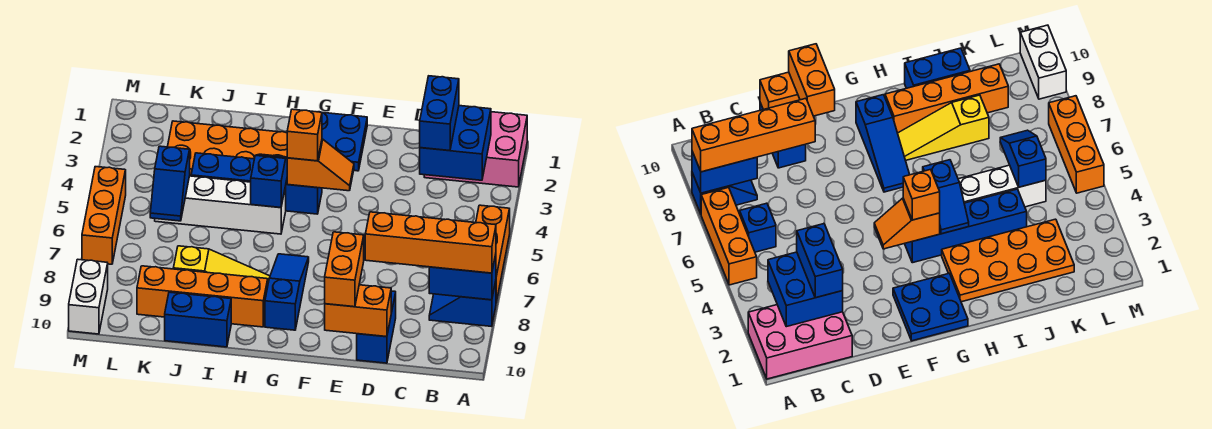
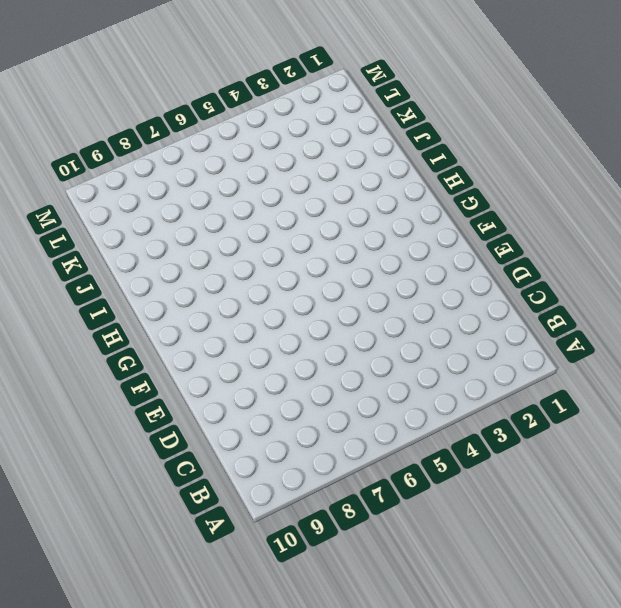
none -> pink 2x3 brick [424,112,527,187]
none -> orange 1x3 brick [476,205,510,302]
none -> blue 1x2 slope [429,281,496,326]

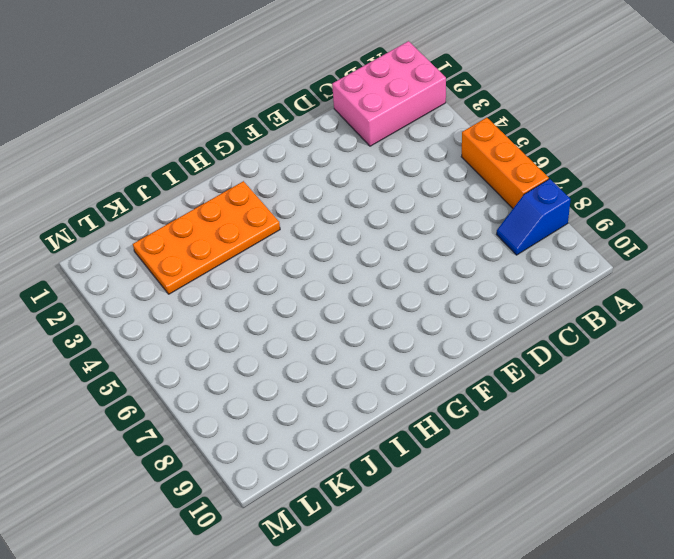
none -> blue 1x1 brick [740,203,776,252]
none -> blue 1x2 brick [357,291,396,363]
none -> blue 2x2 plate [322,113,367,171]

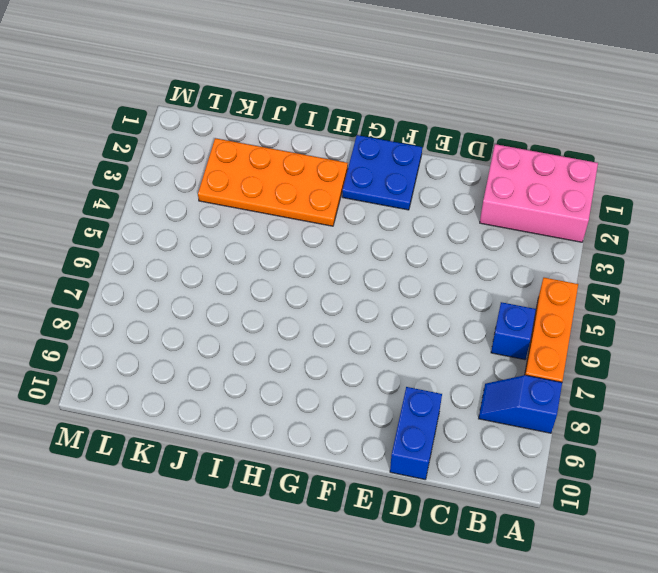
none -> blue 1x4 brick [191,153,322,214]
none -> blue 1x3 slope [265,254,309,330]
none -> white 1x4 brick [155,176,286,234]

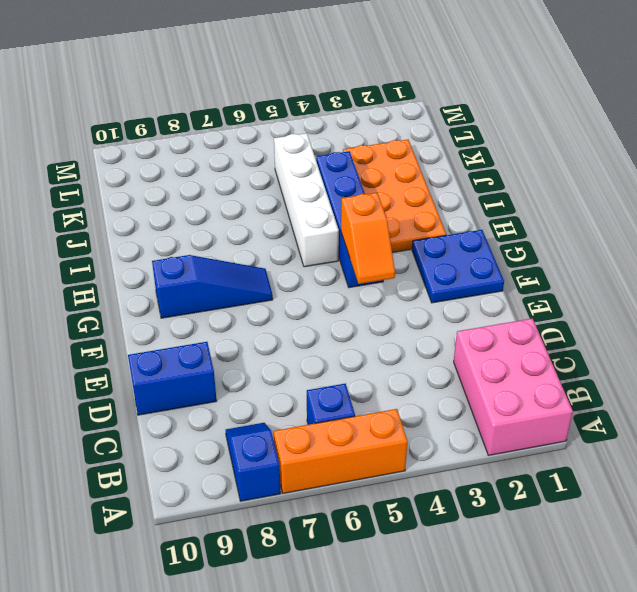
none -> yellow 1x3 slope [173,246,270,283]
none -> orange 1x4 brick [137,266,268,327]
none -> blue 1x2 brick [165,292,231,347]

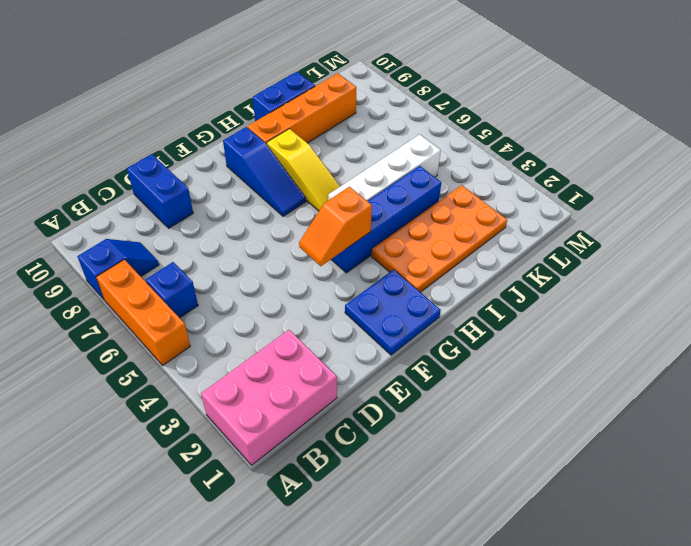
yellow 1x3 slope [267,129,340,211] -> yellow 1x3 slope turned to [173,246,270,283]
none -> orange 1x3 brick [82,167,126,264]
none -> white 1x2 brick [69,259,108,334]
none -> blue 1x2 brick [429,255,496,300]

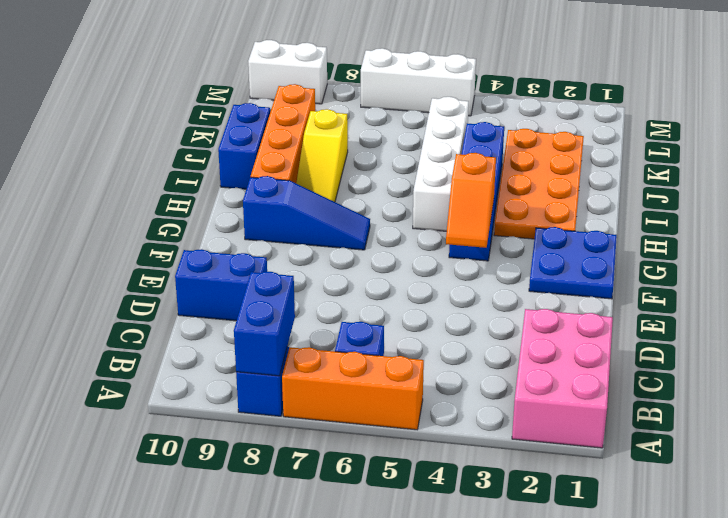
white 1x3 brick [361,48,476,116] -> orange 1x3 brick [82,167,126,264]
none -> blue 2x2 brick [420,106,491,180]
none -> orange 1x2 brick [325,285,391,337]
none -> blue 1x2 slope [251,154,287,208]

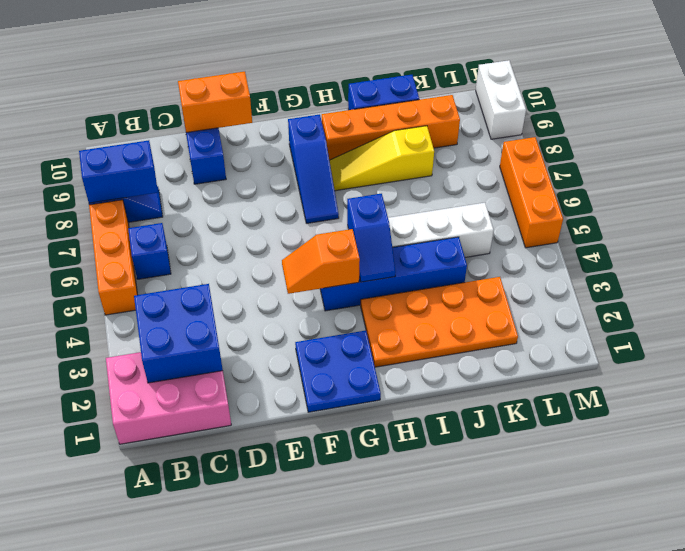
none -> blue 1x2 slope [150,146,190,221]
none -> orange 1x4 brick [365,212,496,273]
none -> blue 1x2 brick [420,76,459,151]

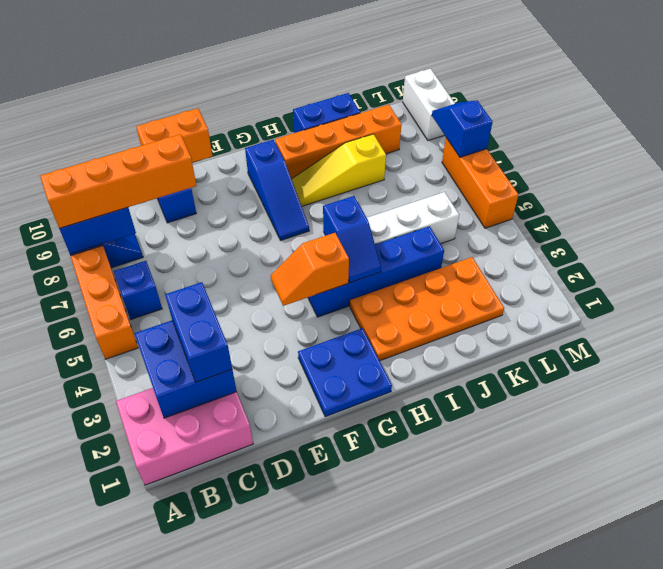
blue 1x2 slope [432,100,493,157] -> blue 1x2 slope moved to [150,146,190,221]
none -> orange 1x2 brick [325,232,364,307]
none -> orange 1x1 brick [287,109,322,161]

